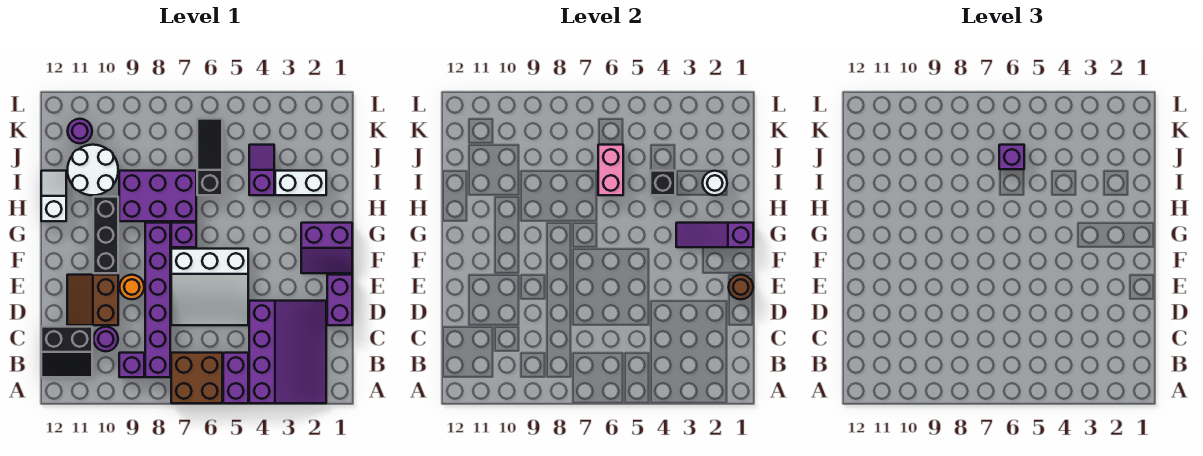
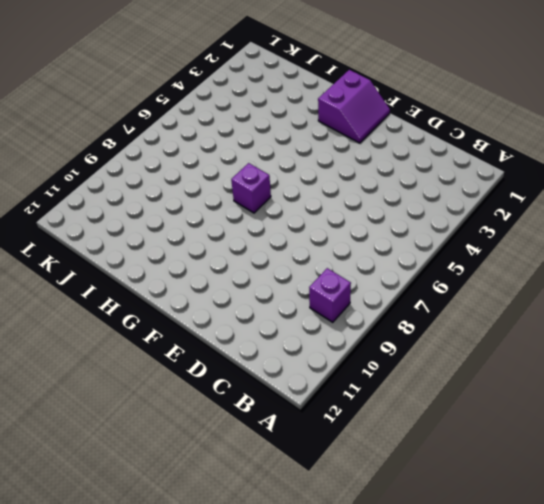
none -> purple 3x4 slope [249,301,326,403]
none -> purple 1x2 brick [223,353,248,403]
none -> brown 2x2 brick [171,353,222,403]

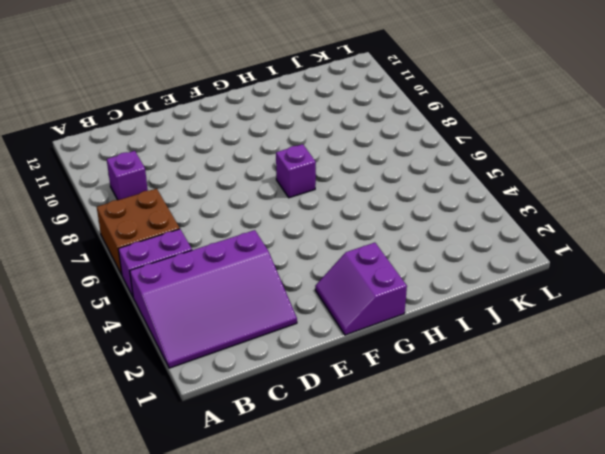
none -> purple 1x6 brick [145,223,170,377]
none -> black 2x2 slope [41,327,92,377]
none -> purple 1x1 round brick [94,327,118,351]

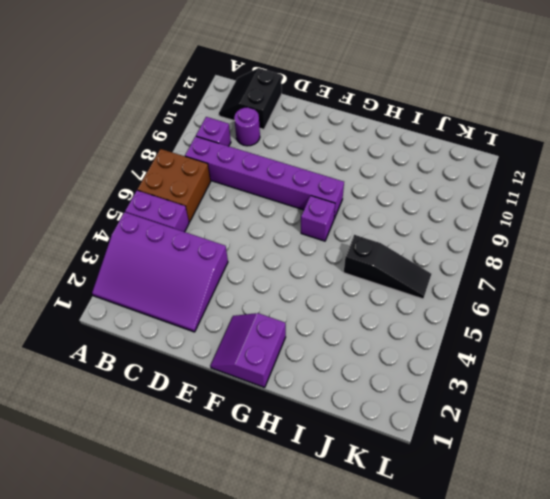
none -> purple 1x2 brick [327,275,352,325]
none -> white 3x3 slope [171,249,248,325]
none -> brown 2x2 slope [67,275,118,325]

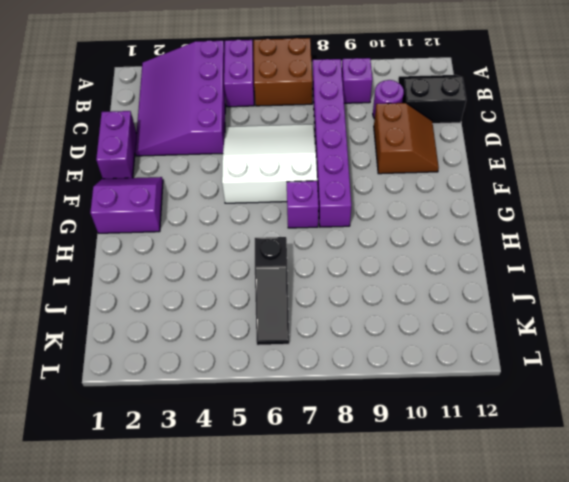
none -> orange 1x1 round brick [120,275,144,299]
none -> black 1x3 brick [93,197,118,273]
none -> purple 2x3 brick [119,171,196,221]

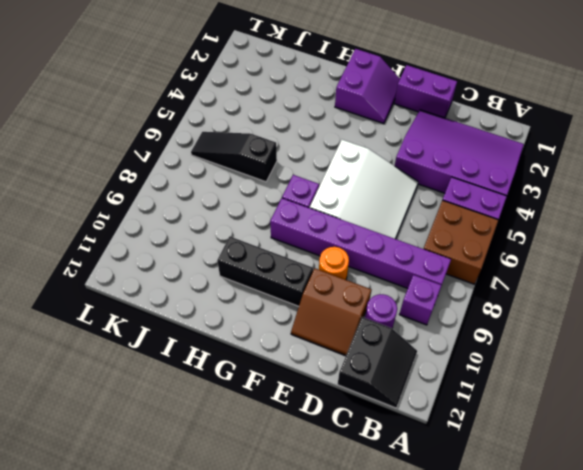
none -> purple 2x3 brick [119,171,196,221]
none -> white 1x2 slope [41,171,66,221]
none -> white 1x2 brick [275,171,326,195]

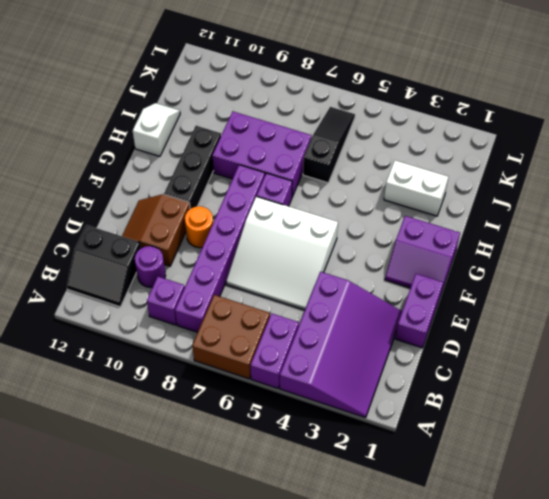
none -> purple 1x2 slope [249,145,274,195]
none -> white 2x2 round brick [68,145,118,195]
none -> purple 1x1 round brick [68,119,92,143]

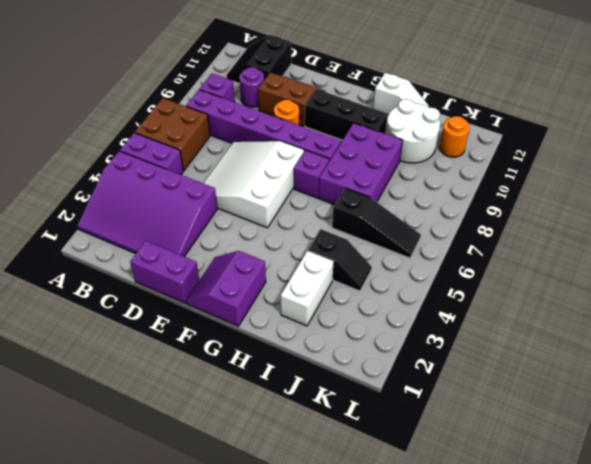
black 1x2 slope [308,229,372,291] -> purple 1x2 slope [249,145,274,195]
orange 1x1 round brick [440,116,470,157] -> purple 1x1 round brick [68,119,92,143]
none -> brown 1x1 round brick [729,275,753,299]
none -> purple 1x3 slope [676,223,753,247]
none -> white 1x1 round brick [703,171,727,195]

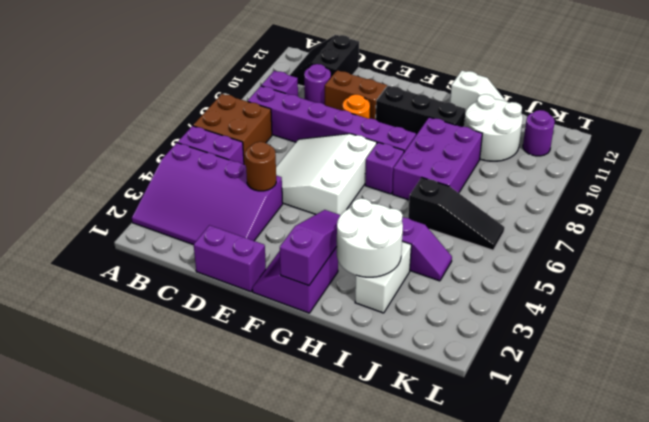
brown 1x1 round brick [245,142,276,191] -> brown 1x1 round brick moved to [729,275,753,299]
white 2x2 round brick [337,198,403,277] -> white 1x1 round brick [703,171,727,195]
none -> black 1x1 brick [650,171,675,195]
none -> pink 1x2 brick [598,145,623,195]
none -> purple 1x1 brick [999,145,1024,169]

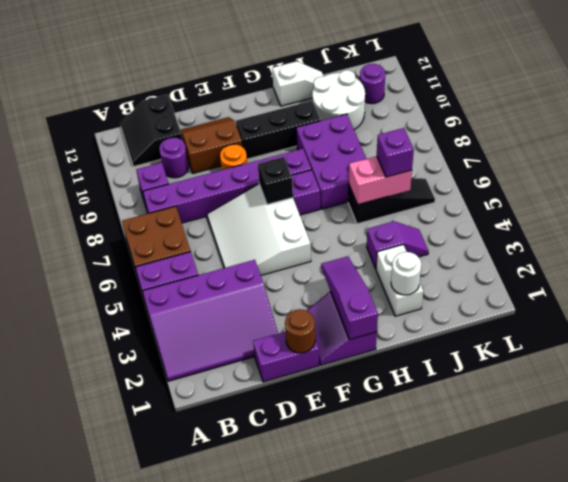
black 1x1 brick [258,157,293,204] -> black 1x1 brick moved to [650,171,675,195]

